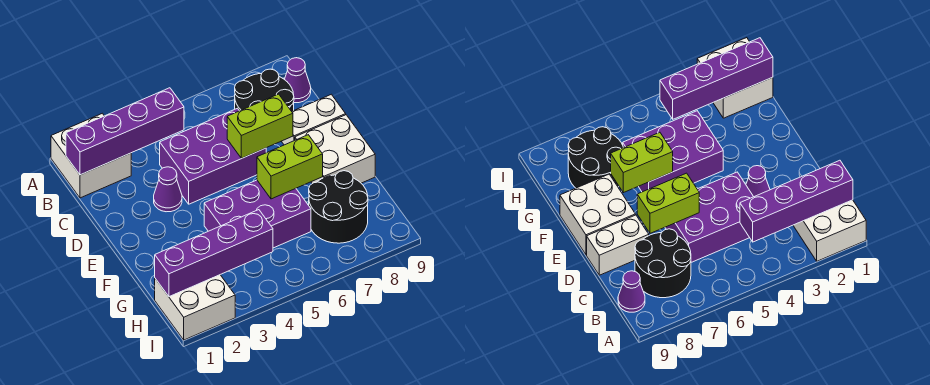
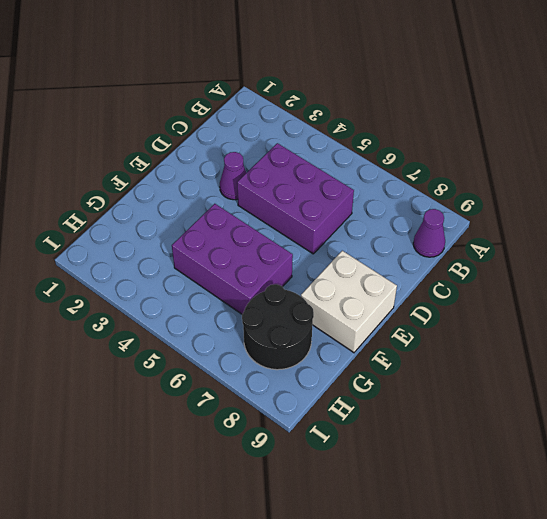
none -> white 2x2 brick [51,113,131,198]
none -> black 2x2 round brick [235,69,294,111]
none -> white 1x2 brick [281,94,346,145]

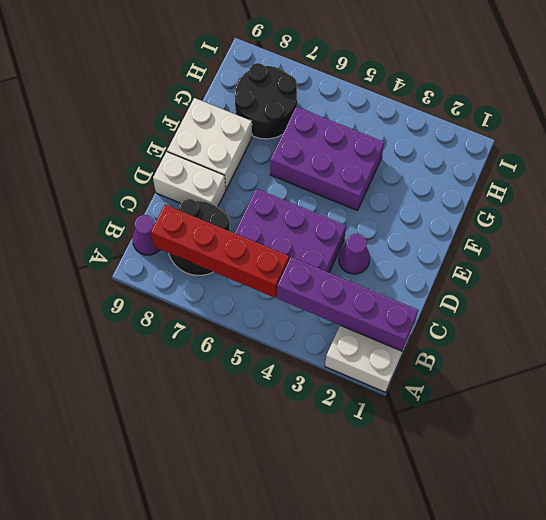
red 1x4 brick [151,205,289,298] -> none
none -> white 2x2 brick [155,275,235,340]
none -> lime 1x2 brick [227,94,293,158]
none -> lime 1x2 brick [257,135,323,199]

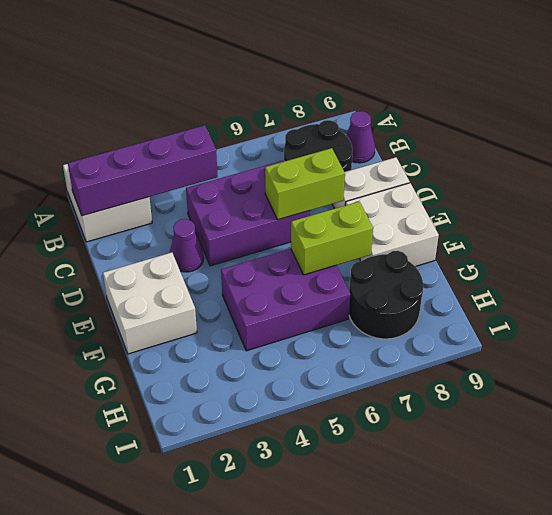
white 2x2 brick [103,252,197,354] -> white 2x2 brick moved to [155,275,235,340]
none -> purple 1x4 brick [155,210,273,297]

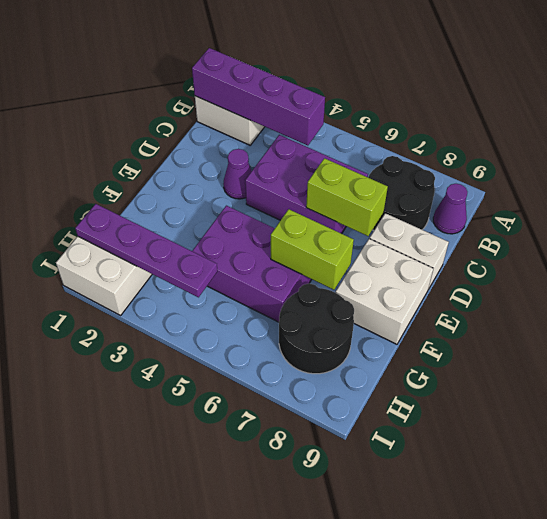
purple 1x4 plate [75,204,217,297] -> purple 1x4 brick [155,210,273,297]

